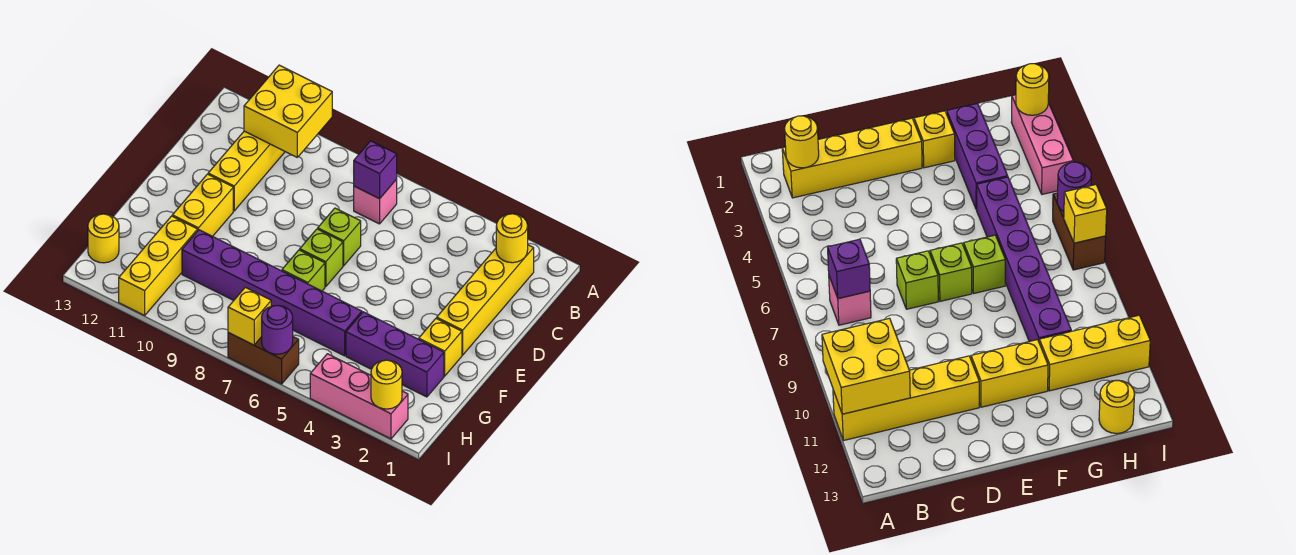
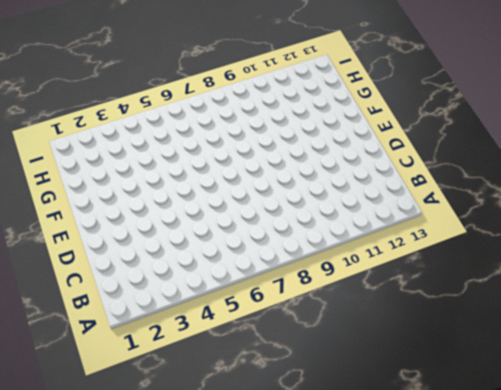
none -> yellow 1x4 brick [208,131,285,211]
none -> yellow 1x4 brick [437,245,534,355]
none -> pink 1x1 brick [354,179,397,224]

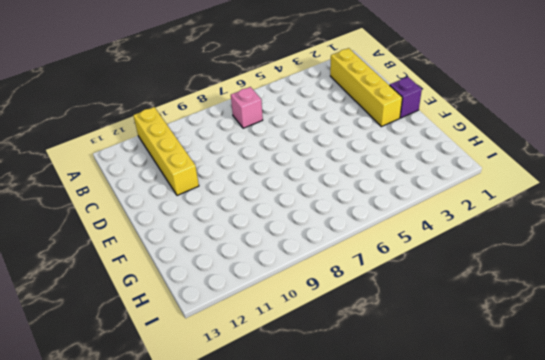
purple 1x1 brick [390,77,422,118] -> purple 1x1 brick moved to [354,141,397,199]
none -> lime 1x1 brick [318,208,361,266]
none -> lime 1x1 brick [300,229,343,287]
none -> yellow 1x2 brick [172,174,233,236]

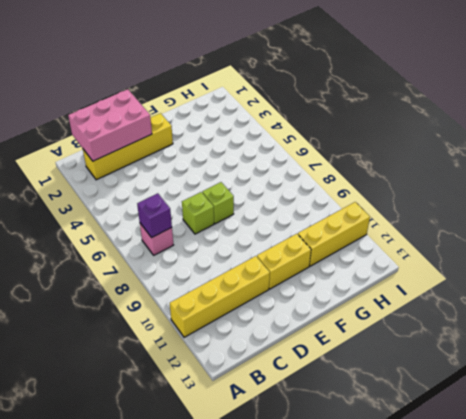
pink 2x3 brick [68,89,152,161] -> yellow 1x1 round brick [496,214,528,263]
none -> yellow 1x1 brick [419,318,462,376]
none -> lime 1x1 brick [282,250,325,291]
none -> purple 1x3 brick [346,312,444,397]

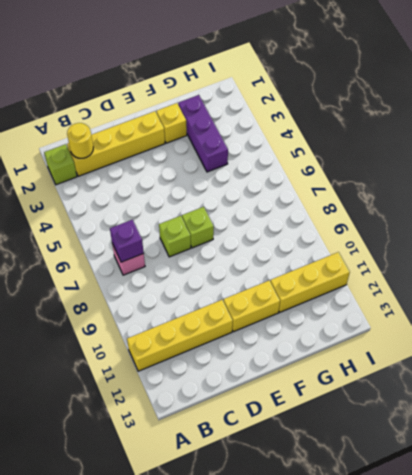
lime 1x1 brick [44,144,77,185] -> lime 1x1 brick moved to [282,250,325,291]
none -> purple 1x6 brick [182,230,362,356]
none -> yellow 1x1 round brick [88,214,119,263]
none -> pink 1x3 brick [310,354,408,439]

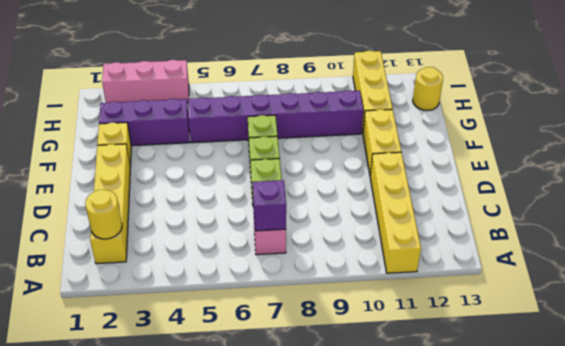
none -> brown 1x2 brick [228,333,299,384]
none -> yellow 2x2 brick [244,65,332,157]
none -> yellow 1x1 round brick [371,360,402,409]

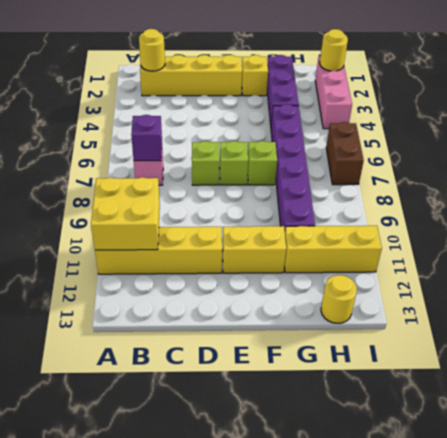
none -> purple 1x1 round brick [262,305,293,354]
none -> yellow 1x1 brick [228,287,271,345]

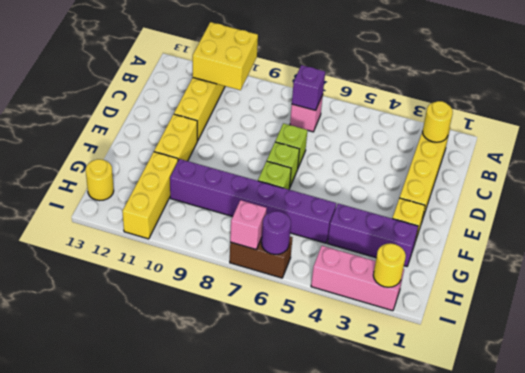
pink 1x1 brick [230,200,267,249] -> yellow 1x1 brick [228,287,271,345]

